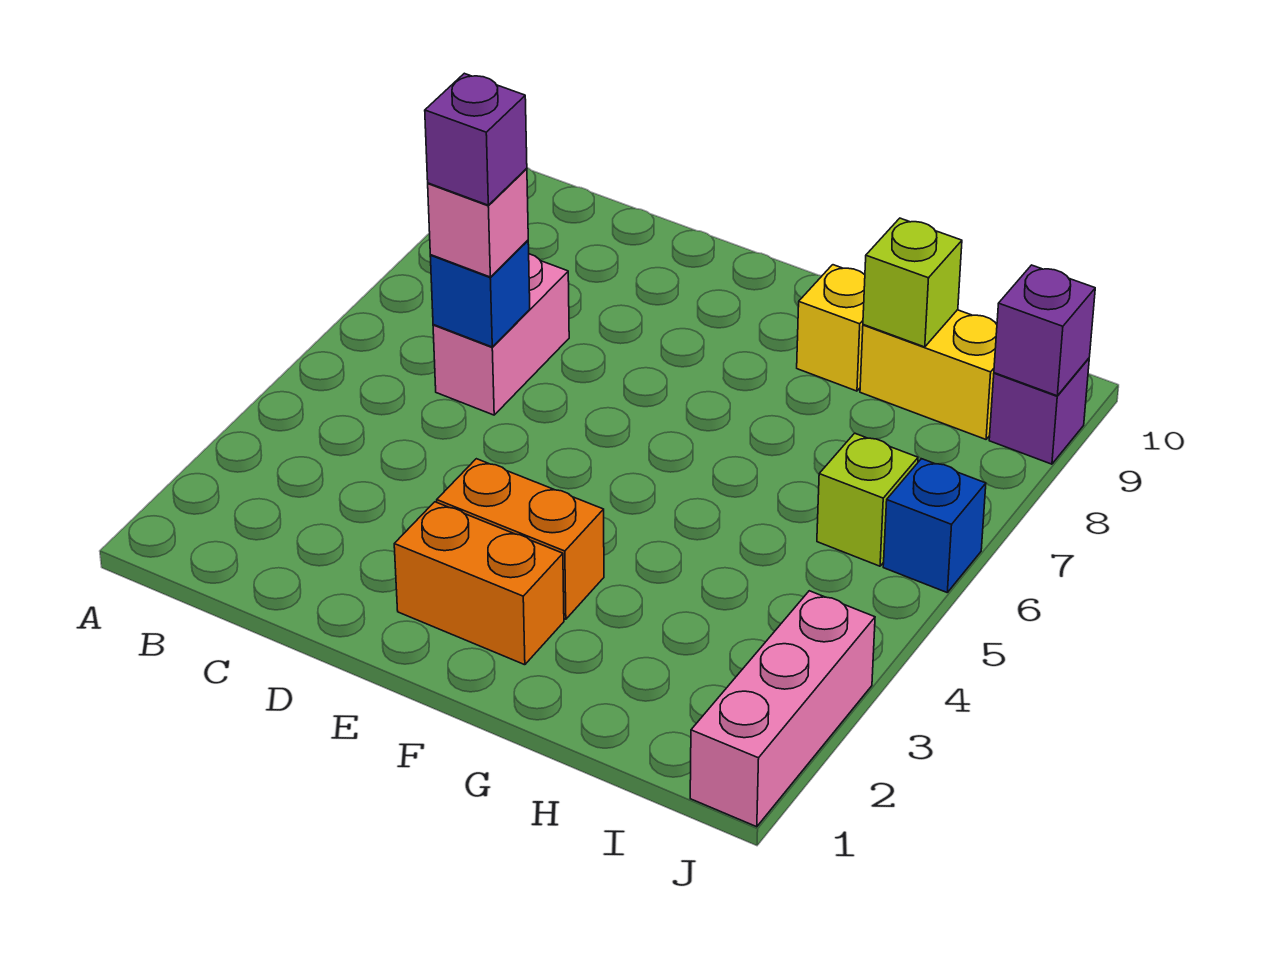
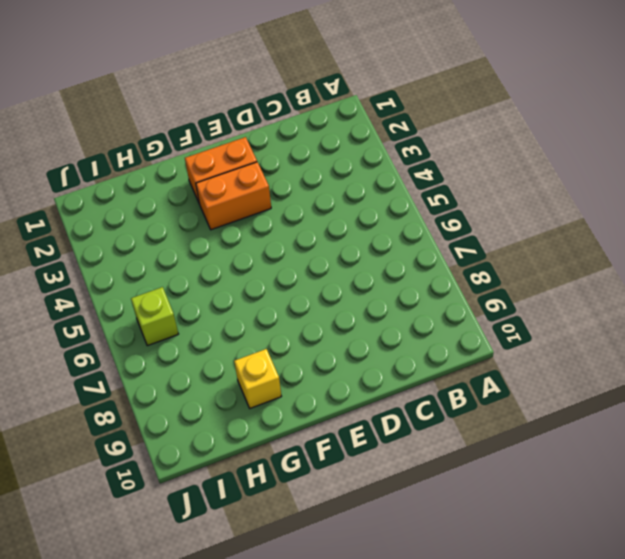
none -> pink 1x2 brick [433,254,569,415]
none -> yellow 1x2 brick [860,310,997,439]
none -> pink 1x3 brick [690,591,875,827]

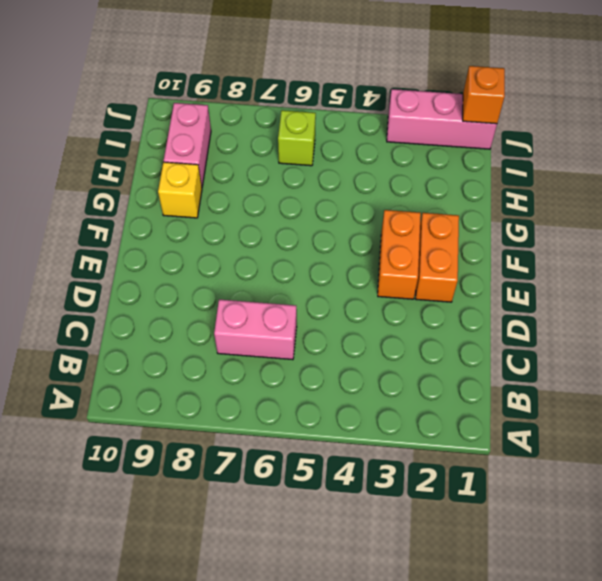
pink 1x2 brick [164,103,211,186] -> yellow 1x2 brick [860,310,997,439]
orange 1x1 brick [463,66,505,124] -> none
none -> blue 1x1 brick [883,459,986,592]
none -> purple 1x1 brick [989,358,1089,464]
none -> blue 1x1 brick [430,240,530,347]

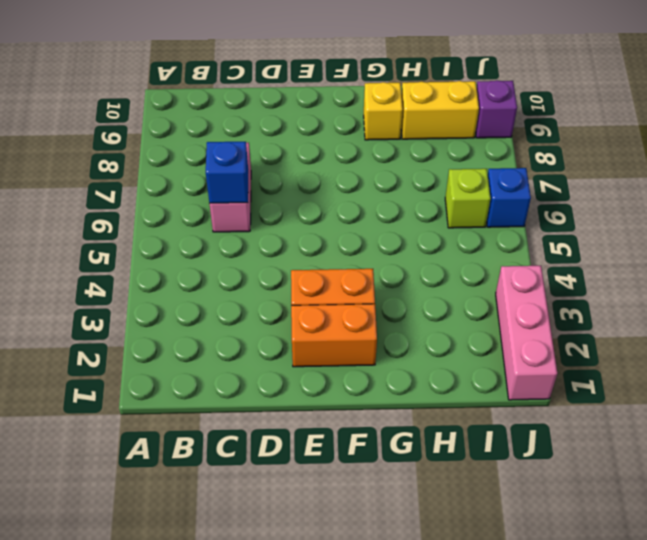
none -> lime 1x1 brick [863,218,962,347]
none -> purple 1x1 brick [994,265,1095,396]
none -> pink 1x1 brick [428,169,528,277]

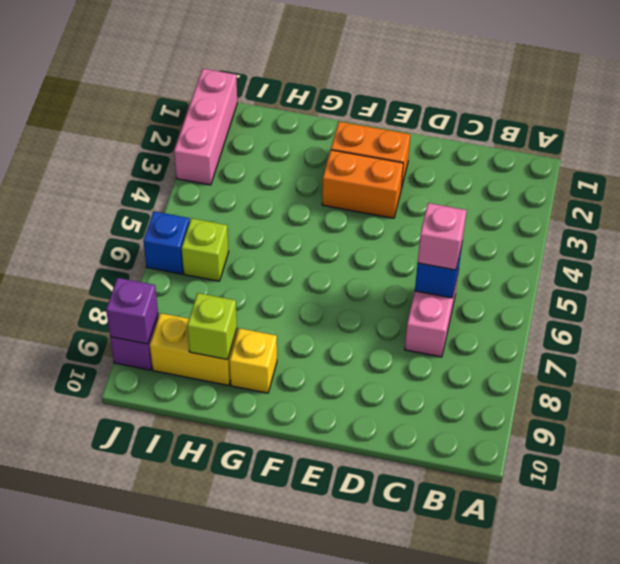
none -> purple 1x1 brick [425,73,527,205]

